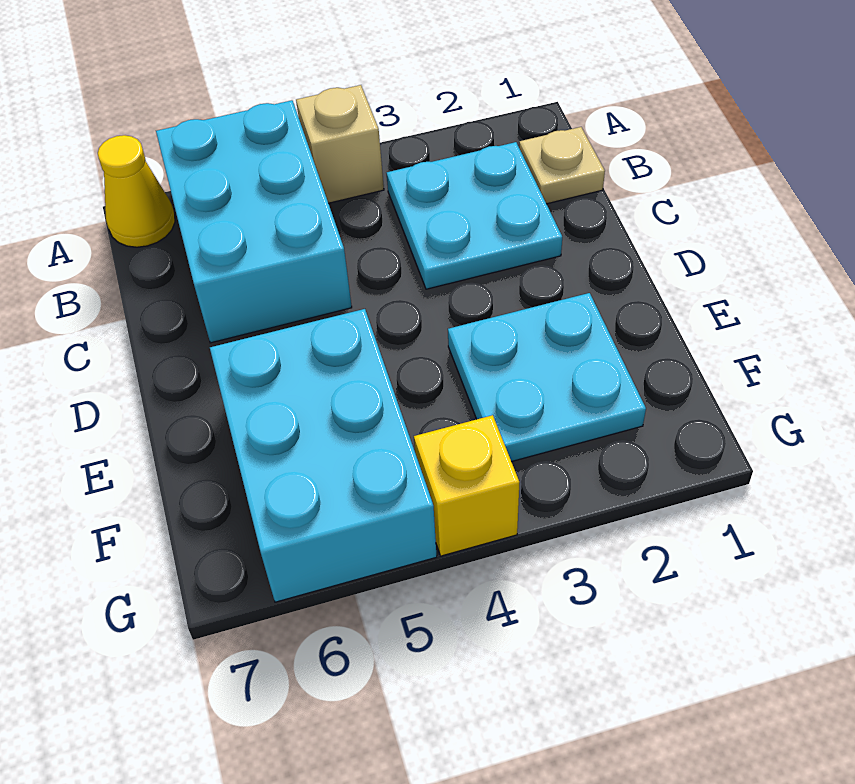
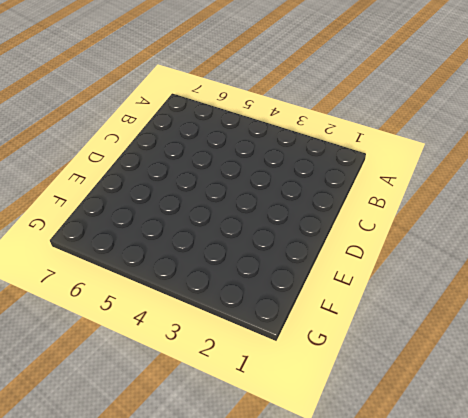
none -> tan 1x1 brick [296,85,384,203]
none -> cyan 2x3 brick [156,100,352,343]

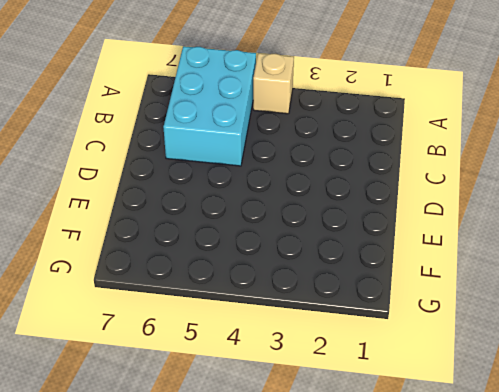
none -> yellow 1x1 cone [98,135,175,247]
none -> tan 1x1 plate [519,127,605,204]

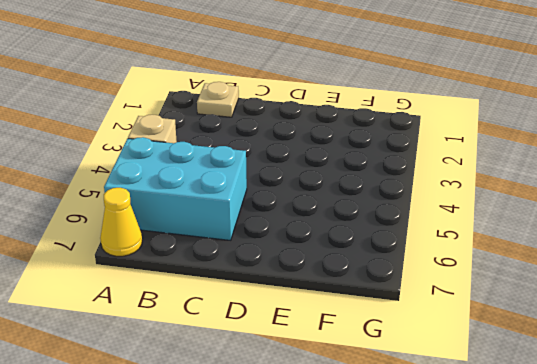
none -> cyan 2x2 plate [387,142,562,289]
none -> cyan 2x2 plate [448,293,646,462]

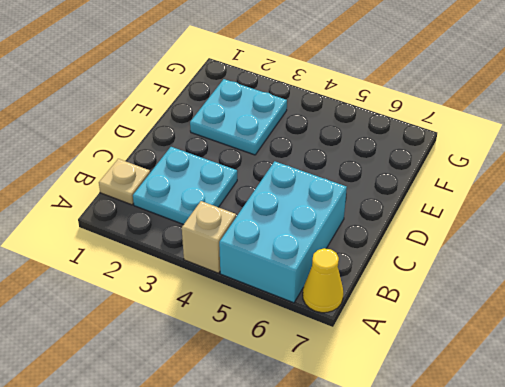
none -> cyan 2x3 brick [210,309,437,602]
none -> yellow 1x1 brick [414,415,520,556]

